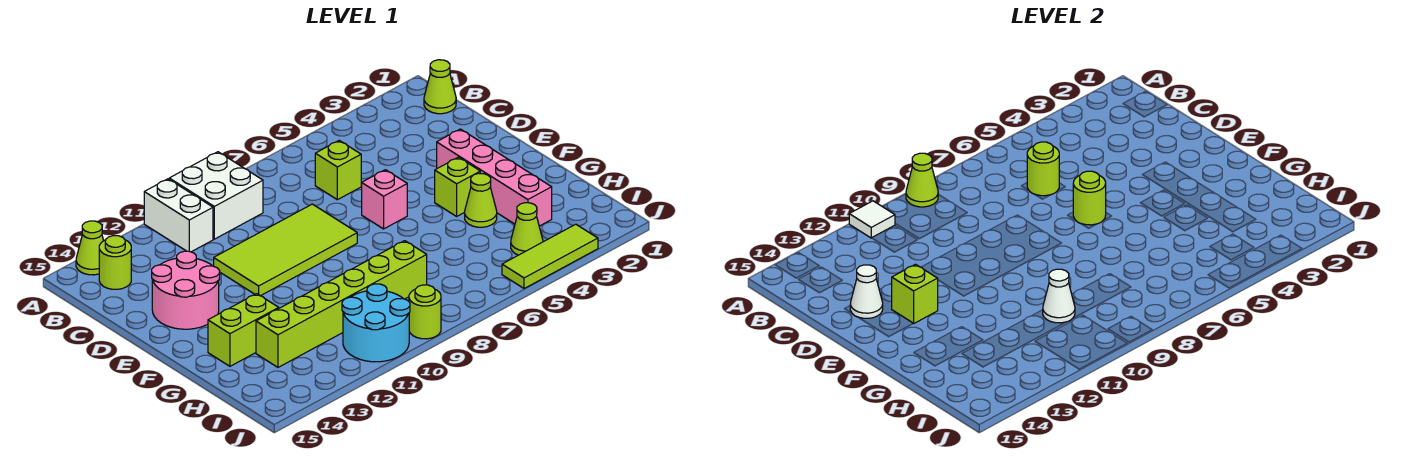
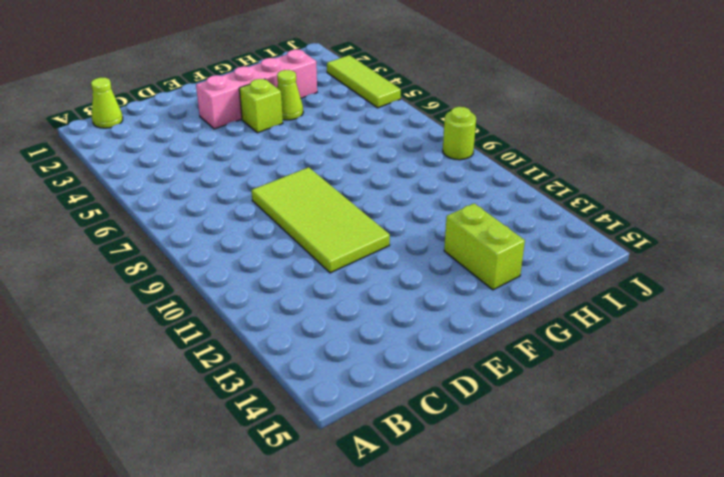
none -> white 2x2 brick [169,152,263,239]
none -> white 1x2 brick [144,179,213,252]
none -> lime 1x1 cone [76,221,104,275]

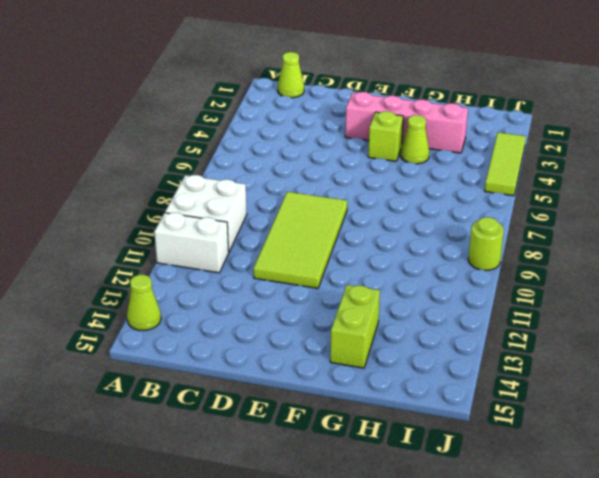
none -> lime 1x1 round brick [99,236,131,289]
none -> lime 1x1 brick [315,141,361,200]
none -> pink 2x2 round brick [152,251,220,329]

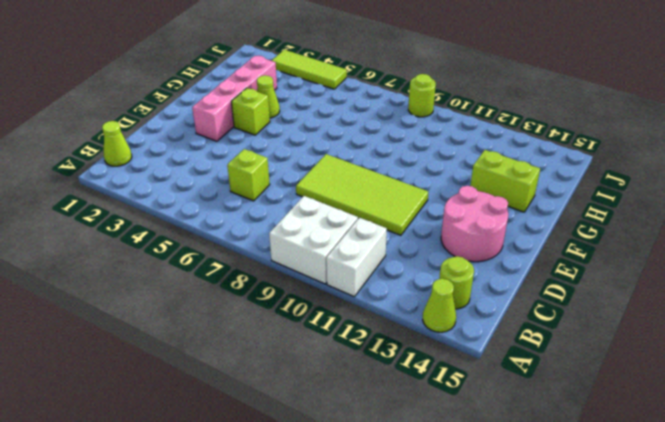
none -> pink 1x1 brick [362,170,407,229]
none -> lime 1x6 brick [256,241,427,367]
none -> lime 1x1 cone [511,203,543,255]

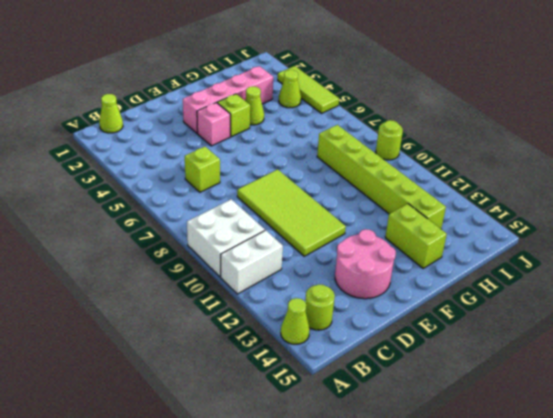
pink 1x1 brick [197,103,230,146] -> pink 1x1 brick moved to [362,170,407,229]
none -> cyan 2x2 round brick [342,284,410,362]
none -> lime 1x1 cone [906,153,938,207]
none -> white 1x1 tile [849,201,895,238]

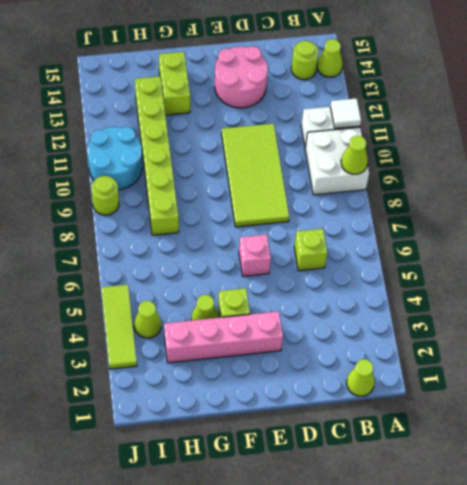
none -> lime 1x1 round brick [1027,142,1059,196]
none -> white 1x1 cone [850,265,883,318]
none -> lime 1x1 round brick [1073,171,1106,225]

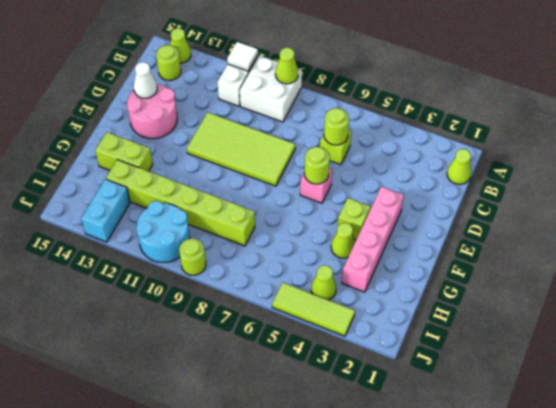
cyan 1x2 brick [81,179,130,242] -> none
none -> lime 1x1 brick [892,264,938,324]
none -> white 1x1 cone [1043,269,1075,323]

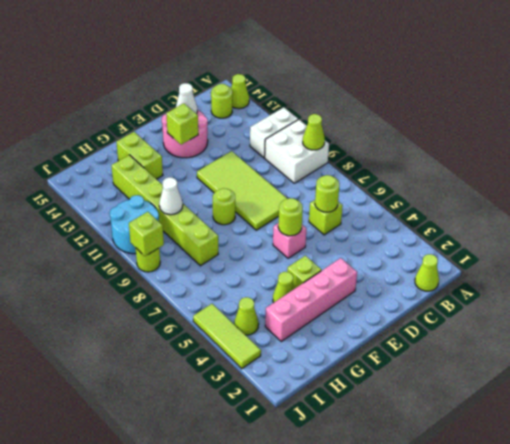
lime 1x1 round brick [213,188,235,225] -> none
lime 1x1 brick [129,212,164,256] -> none
none -> white 1x1 tile [849,201,895,238]

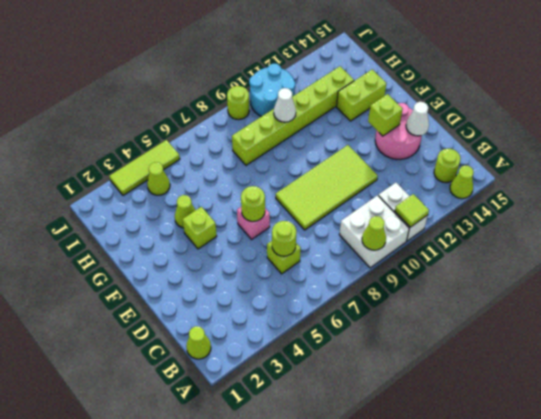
lime 1x1 tile [395,194,429,227] -> white 1x1 tile [849,201,895,238]
none -> pink 1x4 brick [437,129,552,226]

